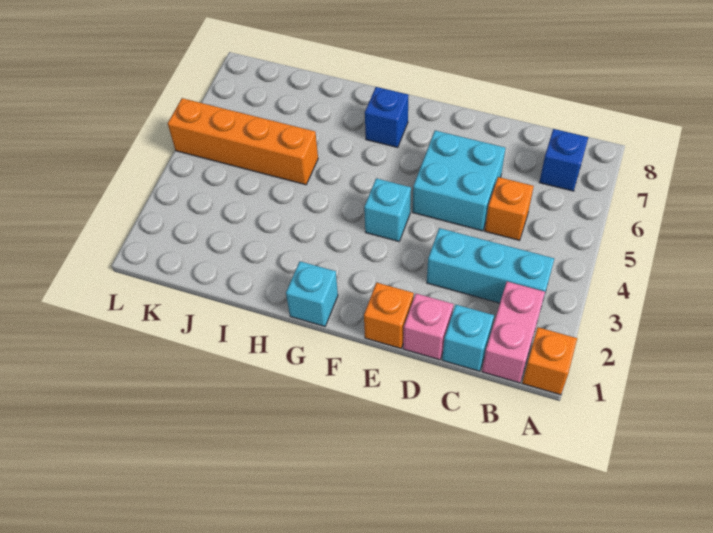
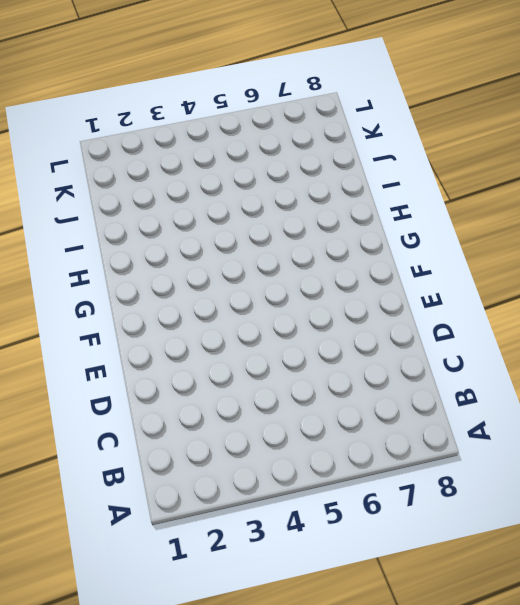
none -> orange 1x1 brick [522,327,577,395]
none -> pink 1x2 brick [482,282,545,383]
none -> cyan 1x3 brick [427,228,554,303]

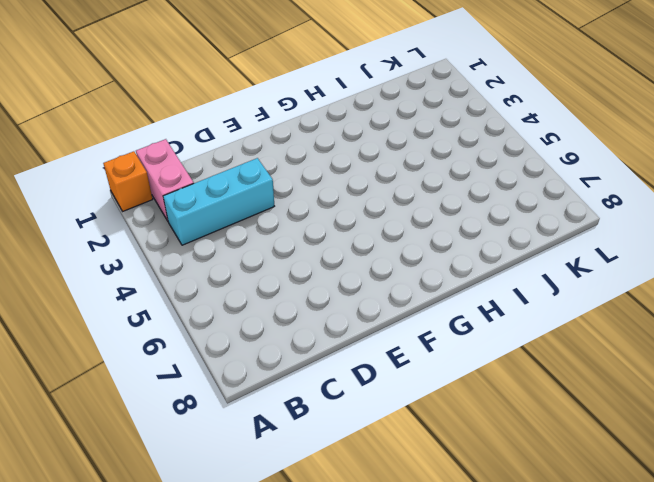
none -> blue 1x1 brick [539,129,588,191]
none -> cyan 1x1 brick [442,305,494,371]
none -> orange 1x1 brick [485,177,534,240]

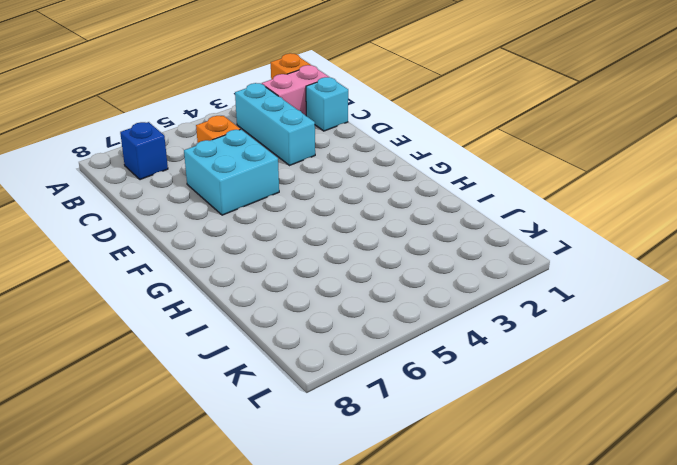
none -> pink 1x1 brick [403,294,454,360]
none -> orange 1x1 brick [364,283,414,348]
none -> cyan 1x1 brick [364,178,411,241]

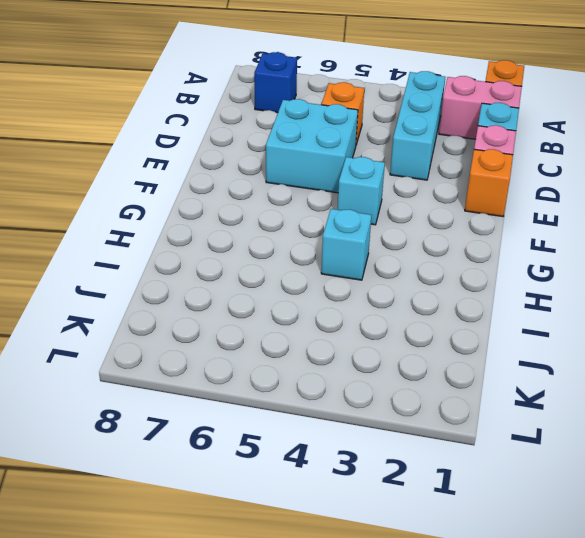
cyan 1x1 brick [321,209,371,280] -> cyan 1x1 brick moved to [286,261,338,326]
none -> blue 1x1 brick [365,87,409,147]
none -> orange 1x4 brick [168,98,318,185]

